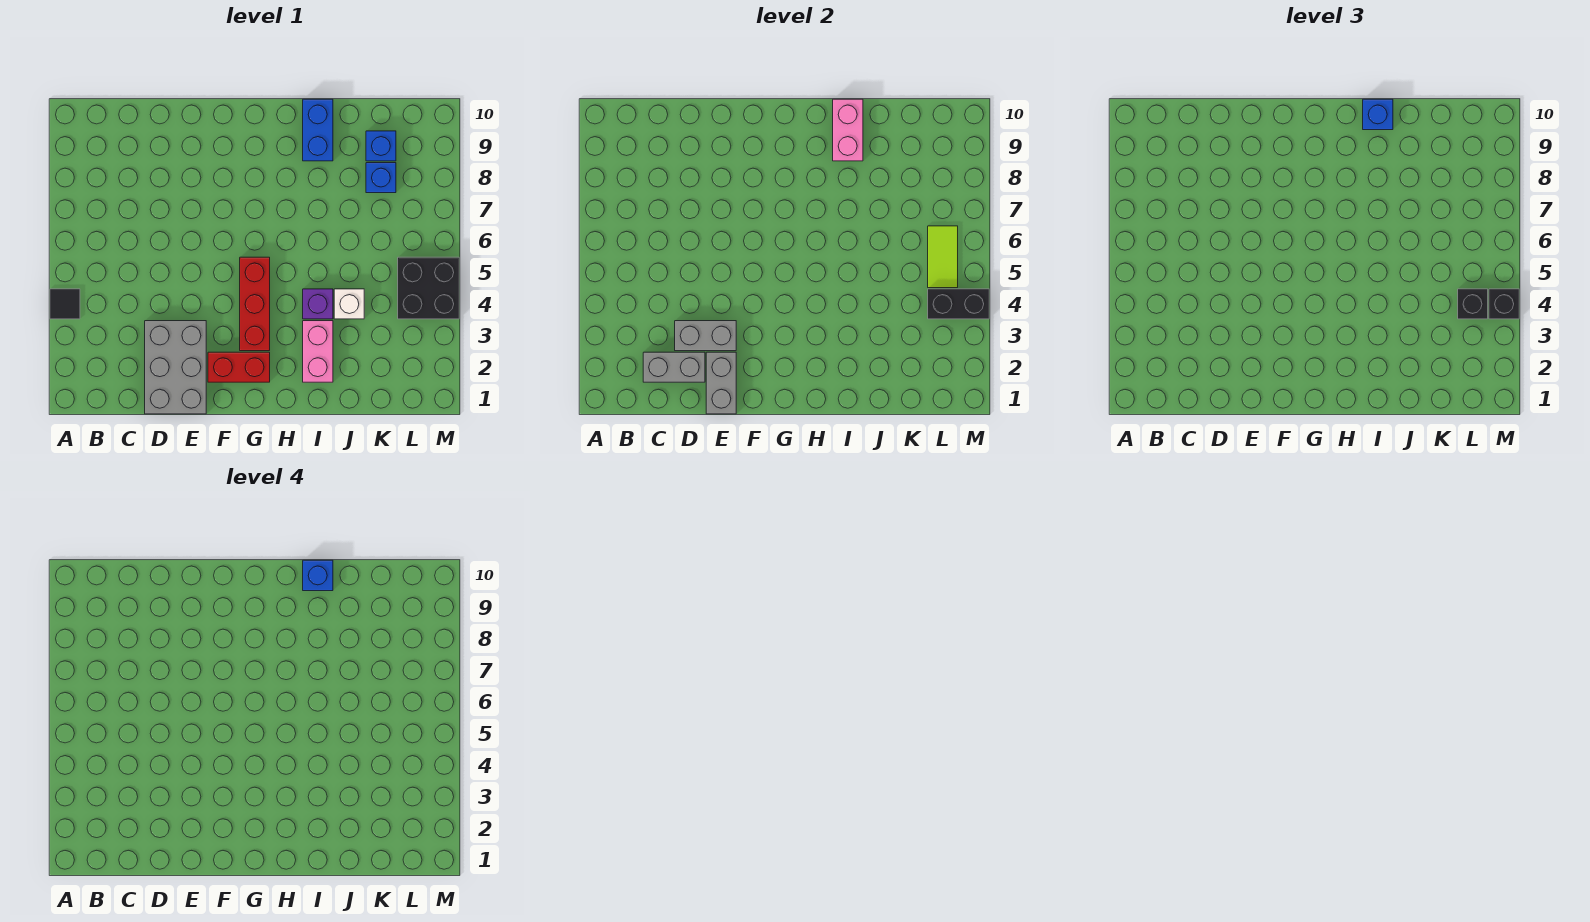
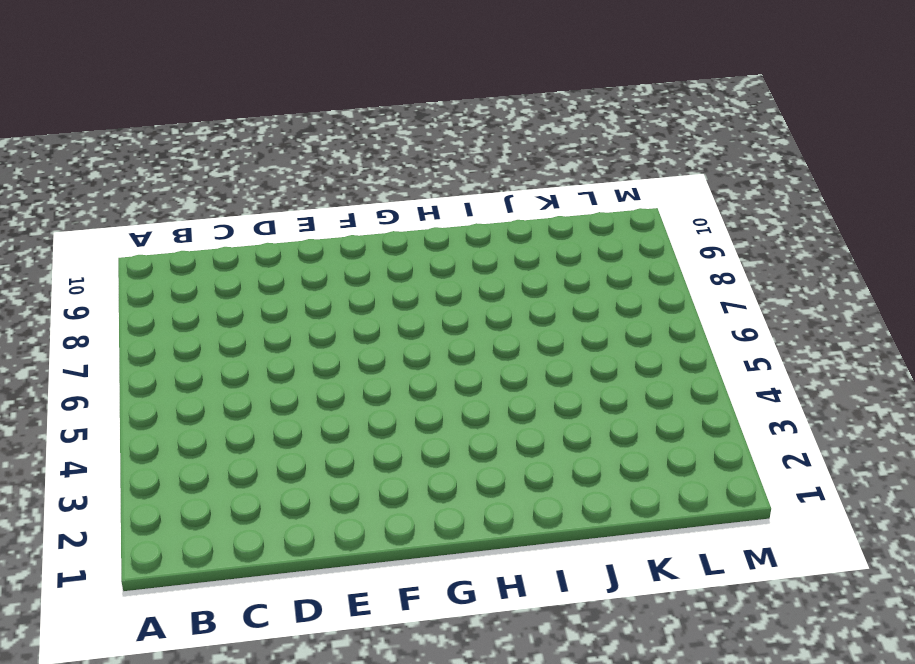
none -> black 1x1 tile [50,289,80,319]
none -> grey 2x3 brick [145,321,206,414]
none -> red 1x2 brick [208,352,270,382]

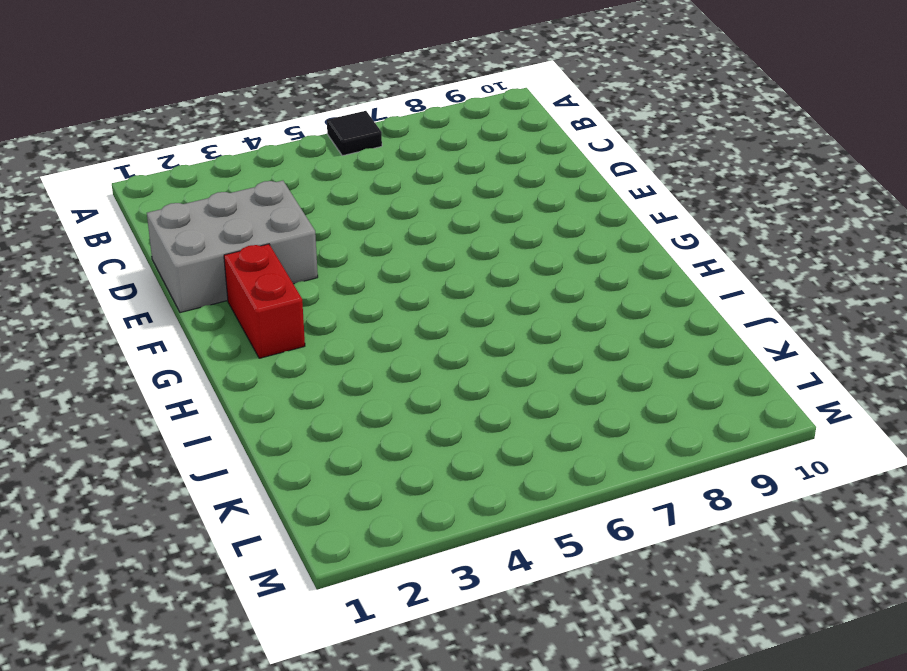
black 1x1 tile [327,111,382,156] -> black 1x1 tile moved to [50,289,80,319]
none -> red 1x3 brick [240,257,270,351]
none -> pink 1x2 brick [303,321,333,382]
none -> purple 1x1 brick [303,289,333,319]

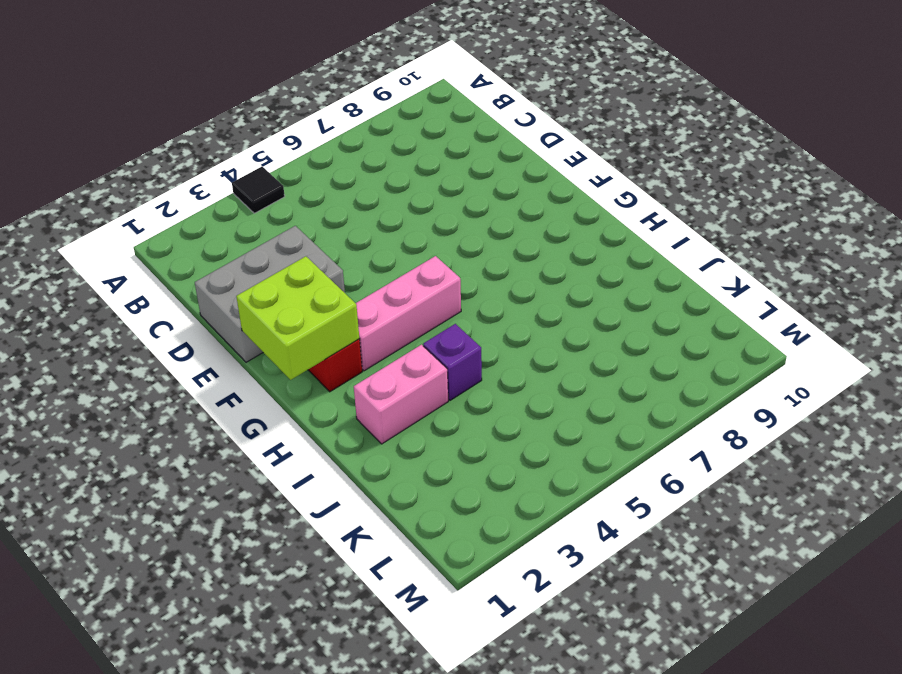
lime 2x2 brick [236,256,359,380] -> none
pink 1x3 brick [356,256,461,371] -> red 1x3 brick [240,257,270,351]
none -> blue 1x2 brick [303,99,333,161]
none -> white 1x1 brick [334,289,364,319]
none -> blue 1x1 brick [366,163,396,193]

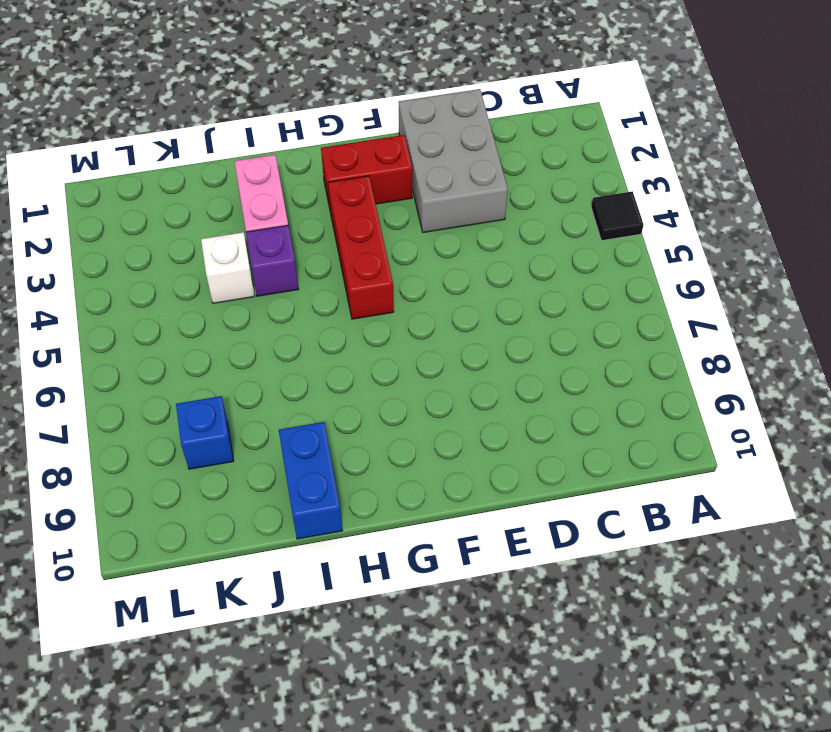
none -> blue 1x1 brick [366,131,396,161]
none -> black 2x2 brick [398,257,459,319]
none -> grey 1x2 brick [643,352,705,382]

